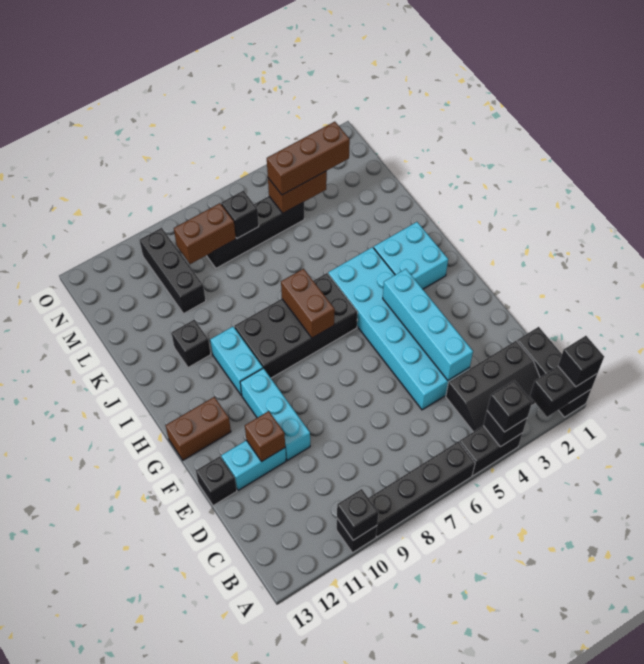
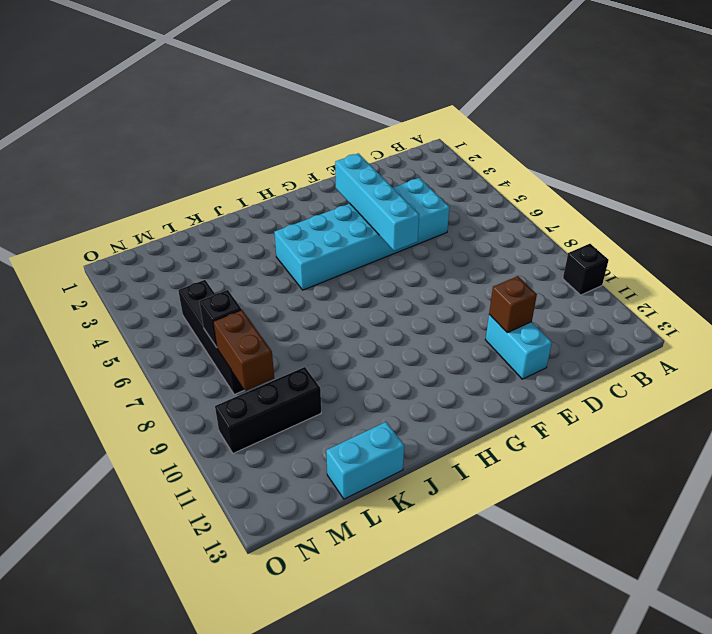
cyan 1x4 brick [335,153,419,251] -> cyan 1x4 brick turned to [383,269,473,380]
cyan 1x2 brick [326,422,404,499] -> cyan 1x2 brick moved to [210,327,263,395]
none -> black 1x3 brick [517,327,591,417]
none -> black 1x2 brick [459,426,522,476]
none -> black 1x4 brick [369,441,475,537]

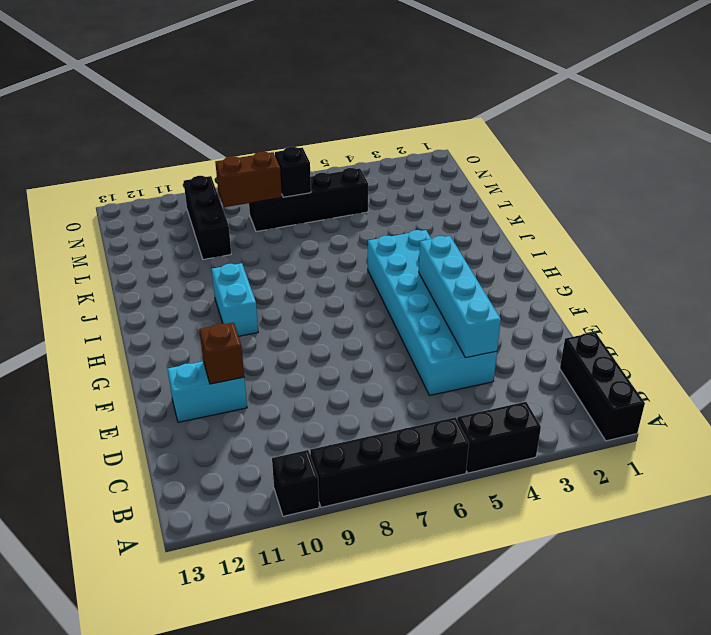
none -> black 2x3 slope [446,341,540,432]
none -> cyan 1x3 brick [240,368,310,460]
none -> black 1x1 brick [196,456,237,506]

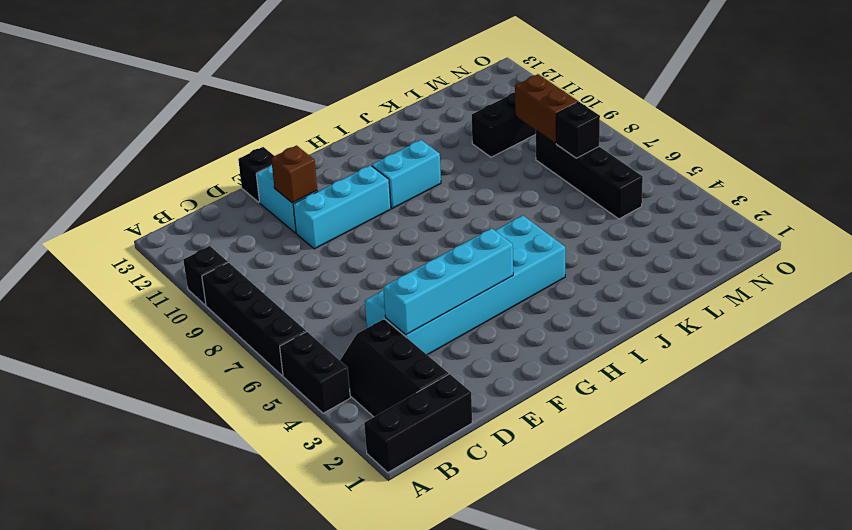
none -> brown 1x2 brick [165,397,231,460]
none -> cyan 2x2 brick [374,222,448,289]
none -> black 2x4 brick [234,273,358,378]

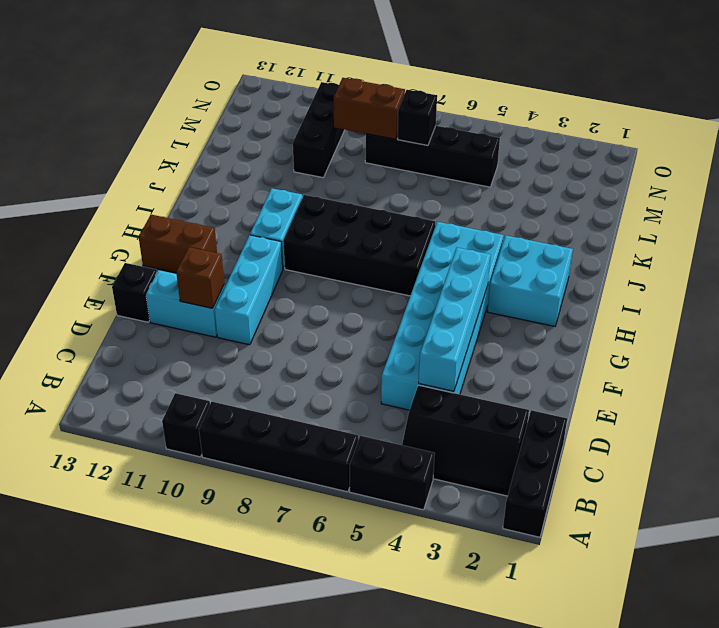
none -> black 1x1 brick [171,320,211,367]
none -> black 1x2 brick [530,366,598,417]
none -> black 1x1 brick [483,411,527,447]

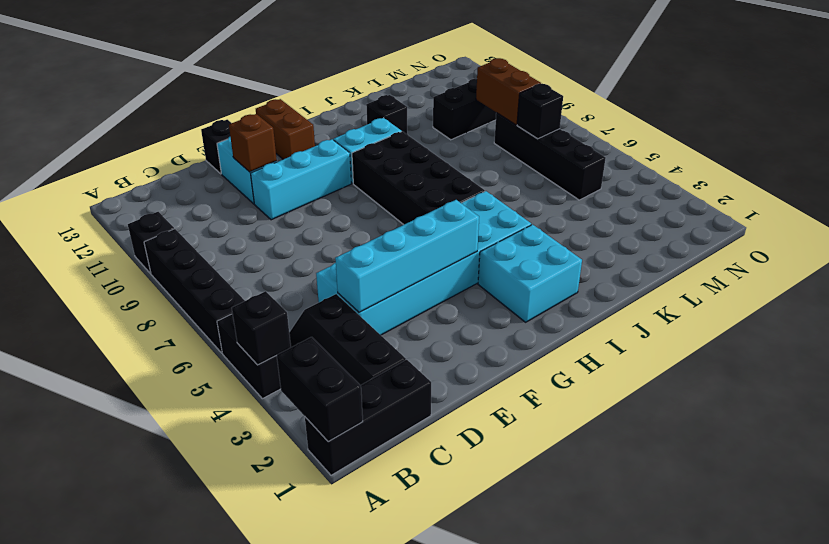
none -> black 1x1 brick [337,489,379,540]
none -> brown 1x2 brick [281,269,335,338]
none -> brown 1x2 brick [268,171,327,213]

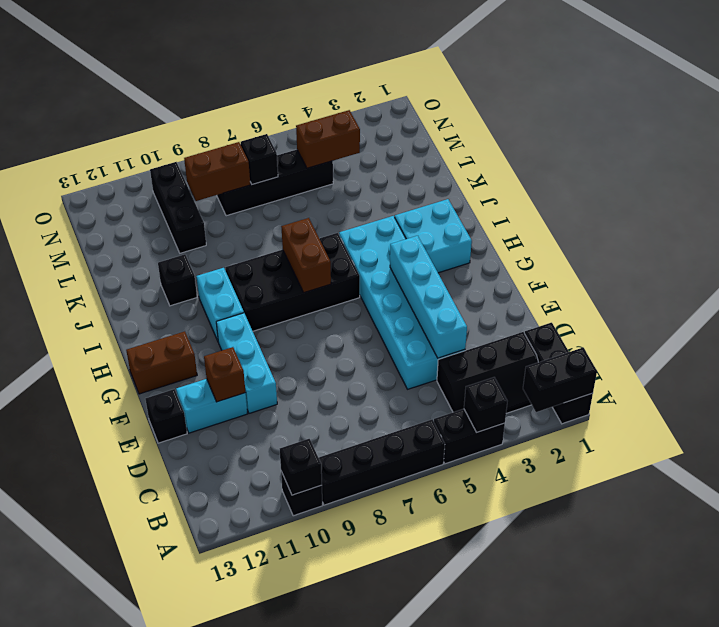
none -> black 1x1 brick [558,336,604,387]
none -> black 1x1 brick [487,380,532,432]
none -> brown 1x3 brick [267,122,350,195]

